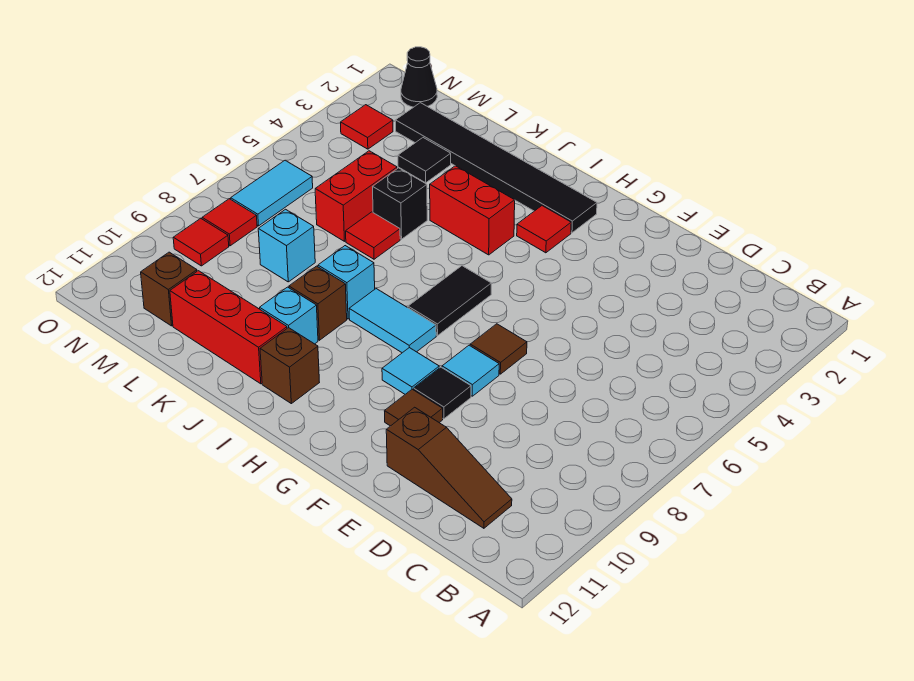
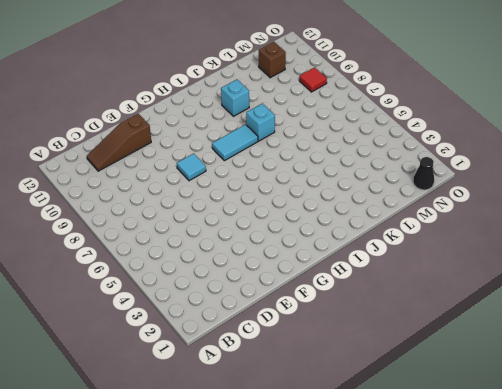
none -> brown 1x1 tile [470,324,527,374]
none -> black 1x1 tile [414,367,471,419]
none -> brown 1x1 tile [385,389,443,426]

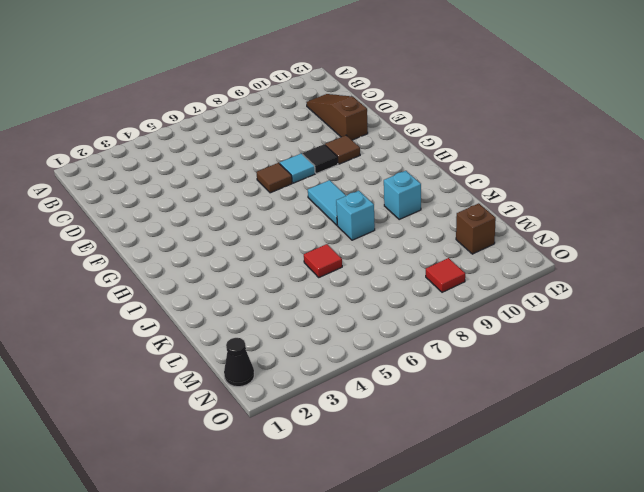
none -> cyan 1x1 tile [382,348,439,394]
none -> black 1x6 tile [395,103,597,233]
none -> red 1x1 tile [517,206,571,253]

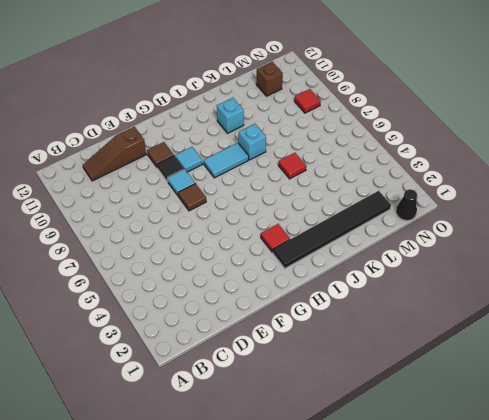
none -> black 1x2 tile [408,266,491,336]
none -> red 1x2 brick [430,166,515,255]
none -> brown 1x1 brick [260,328,320,404]

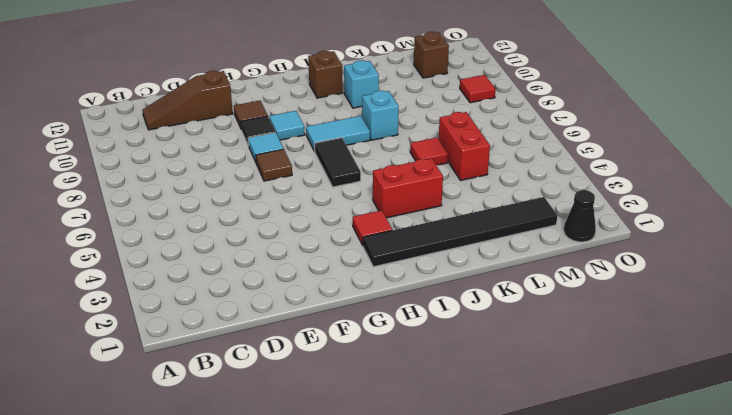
none -> brown 1x1 brick [289,266,347,340]
none -> red 1x3 brick [170,271,287,384]
none -> black 1x1 brick [373,168,427,239]

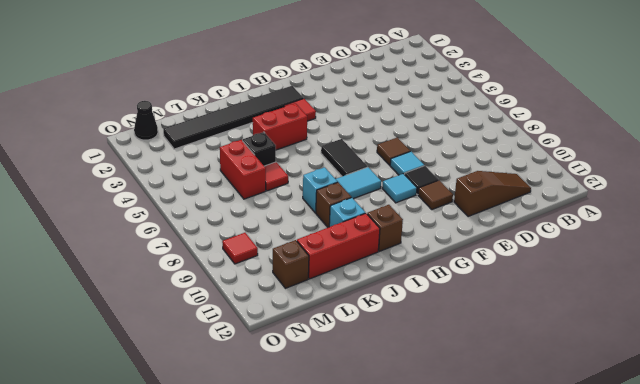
none -> black 1x1 tile [398,138,451,183]
none -> cyan 1x1 brick [258,209,315,282]
none -> red 1x1 tile [341,105,393,149]

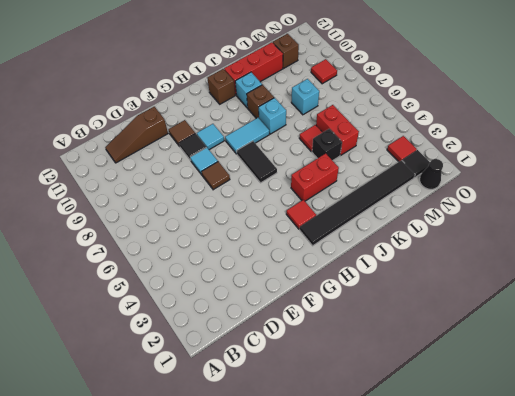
black 1x1 tile [402,150,430,178] -> black 1x1 tile moved to [398,138,451,183]
none -> cyan 1x2 tile [231,160,313,226]
none -> red 1x1 tile [202,199,257,246]

